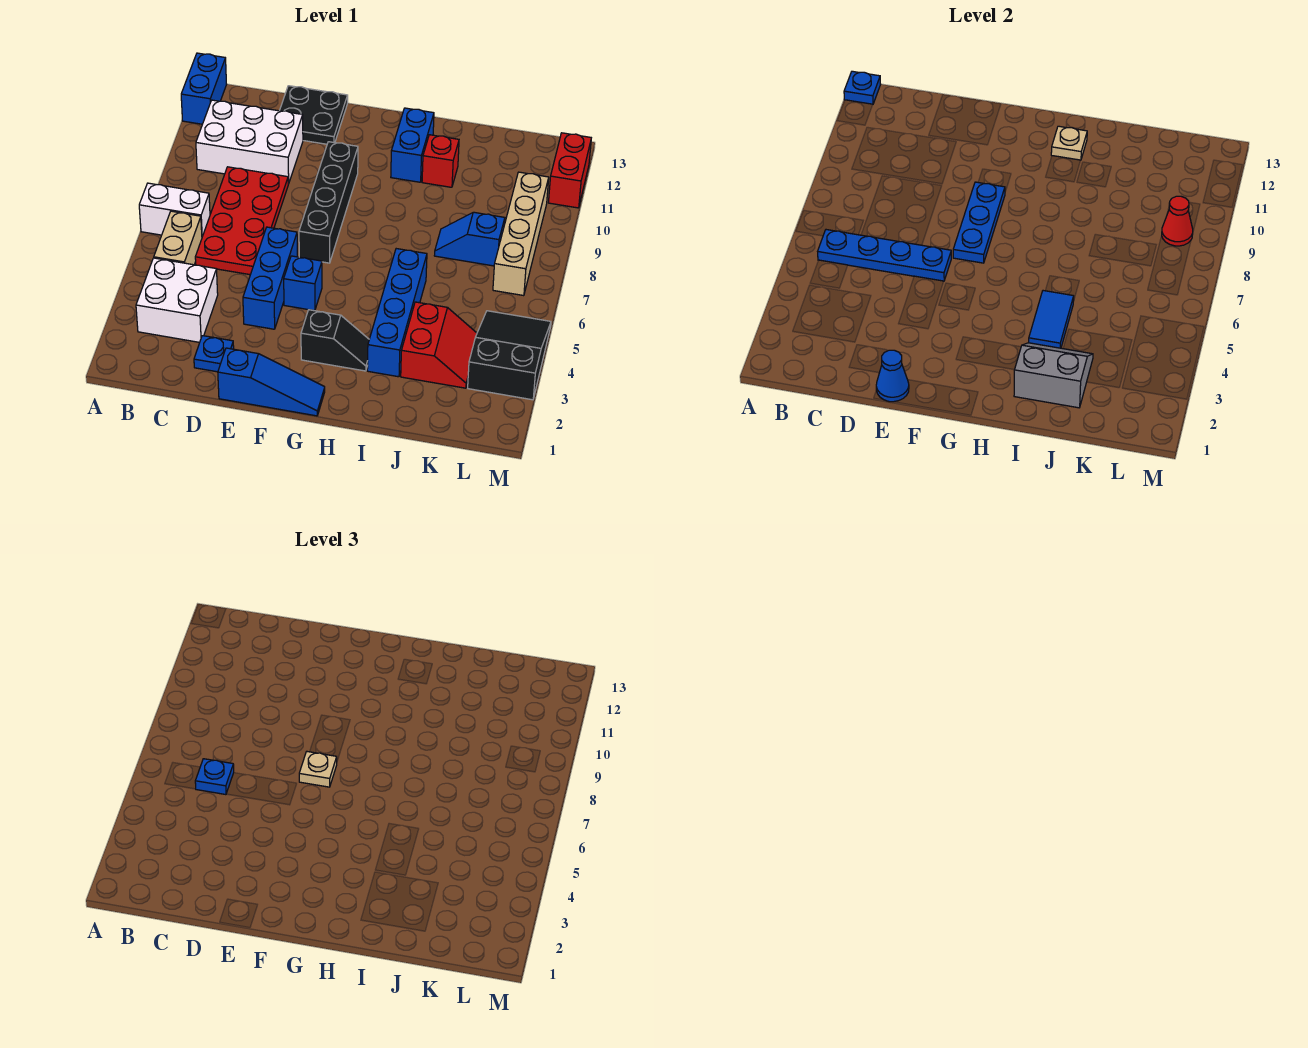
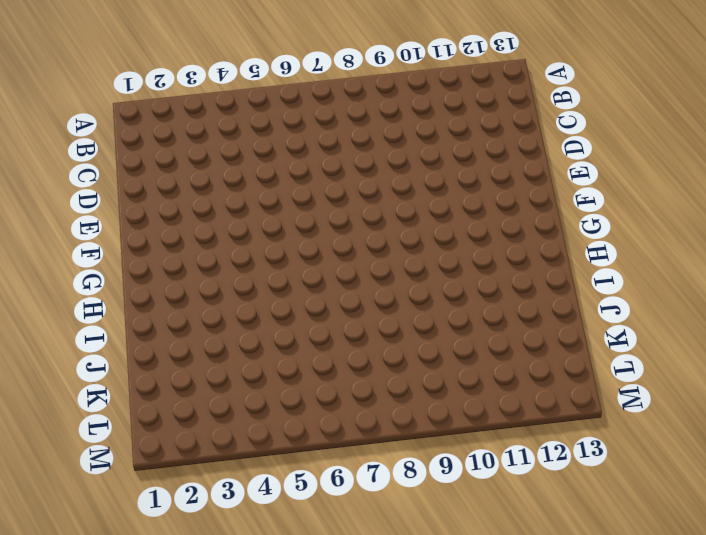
none -> white 1x2 brick [139,183,210,236]
none -> blue 1x2 brick [181,53,226,124]
none -> white 2x2 brick [136,258,218,342]
none -> tan 1x2 brick [154,211,202,265]

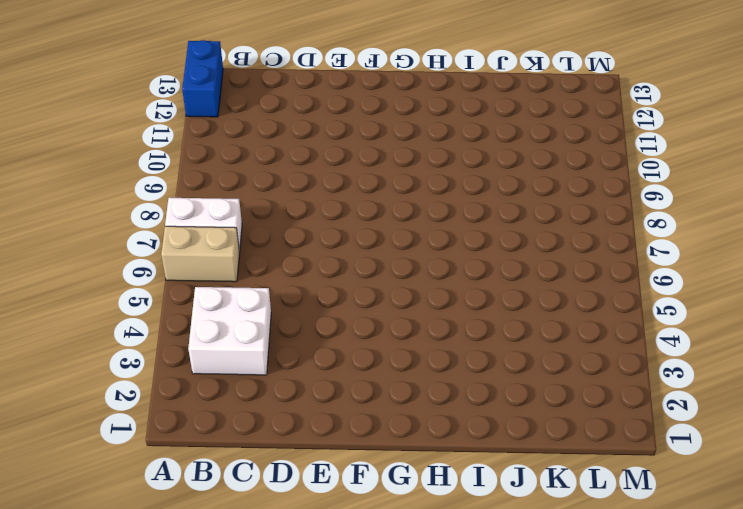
tan 1x2 brick [161,226,240,282] -> tan 1x2 brick turned to [154,211,202,265]
none -> white 2x3 brick [196,100,303,184]
none -> red 2x4 plate [195,167,288,275]
none -> blue 1x1 plate [194,336,234,372]
none -> black 2x2 plate [280,86,348,144]

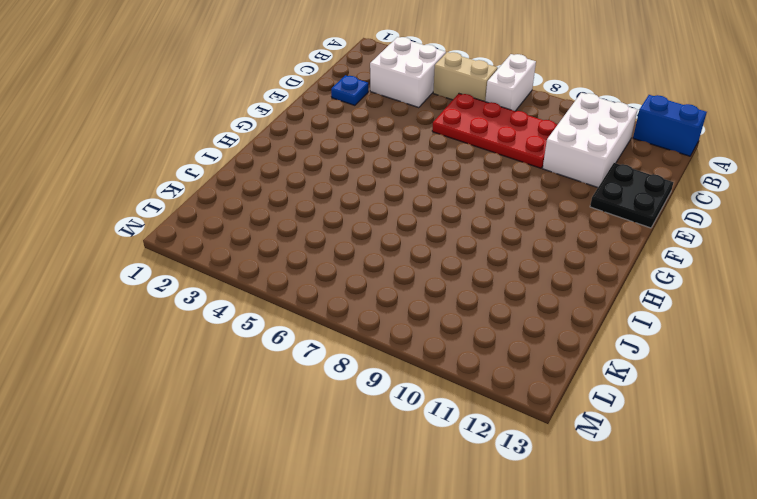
none -> blue 1x3 slope [218,348,325,416]
none -> blue 1x3 brick [243,227,297,329]
none -> blue 1x1 brick [284,256,322,311]
none -> black 1x4 brick [299,142,358,263]

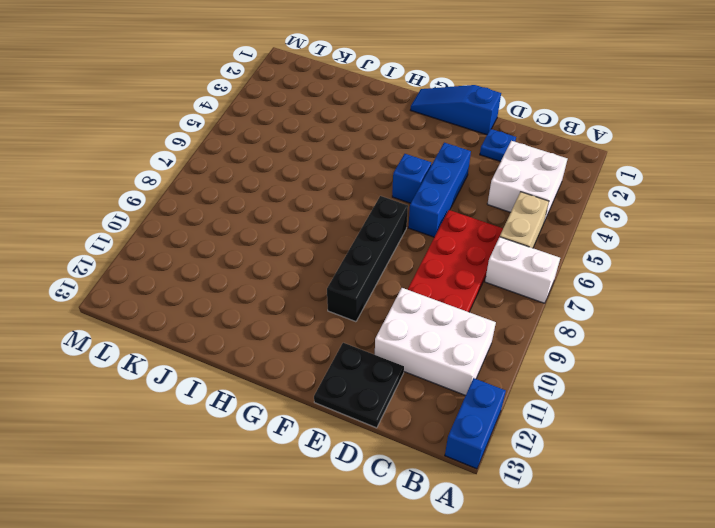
none -> black 1x2 slope [301,310,369,371]
none -> blue 1x2 brick [391,108,434,182]
none -> blue 1x4 brick [367,249,427,377]
none -> red 1x1 brick [422,135,459,187]

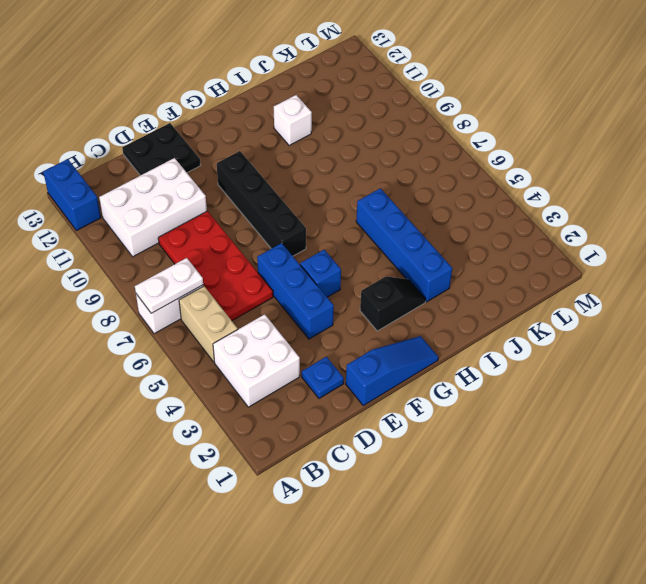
white 1x2 plate [135,258,203,313] -> none
white 1x1 brick [274,95,312,145] -> red 1x1 brick [422,135,459,187]
none -> blue 1x2 brick [391,108,434,182]
none -> red 2x2 slope [401,302,477,388]
none -> blue 1x2 slope [434,212,505,266]
none -> black 2x3 slope [468,311,551,400]

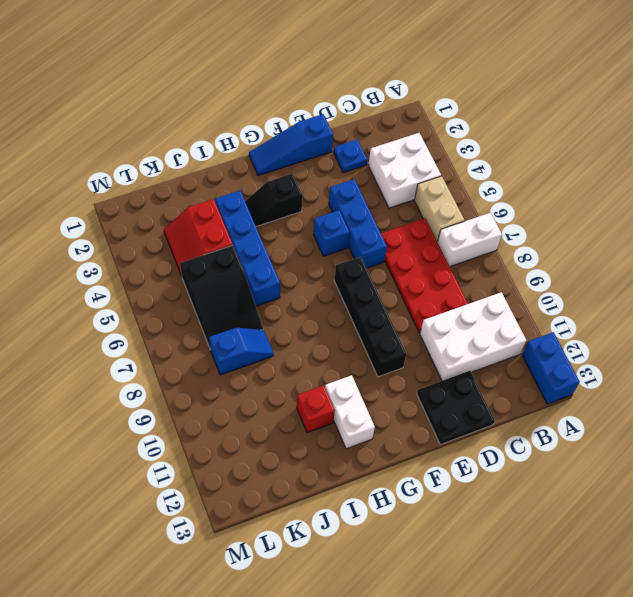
white 1x2 brick [325,375,375,449] -> blue 1x2 brick [391,108,434,182]
black 2x3 slope [180,245,263,350] -> black 2x3 slope moved to [468,311,551,400]
none -> tan 1x4 brick [493,172,549,296]
none -> red 1x2 brick [548,133,591,208]
none -> blue 1x1 plate [844,71,880,104]
none -> blue 1x4 plate [818,230,951,281]

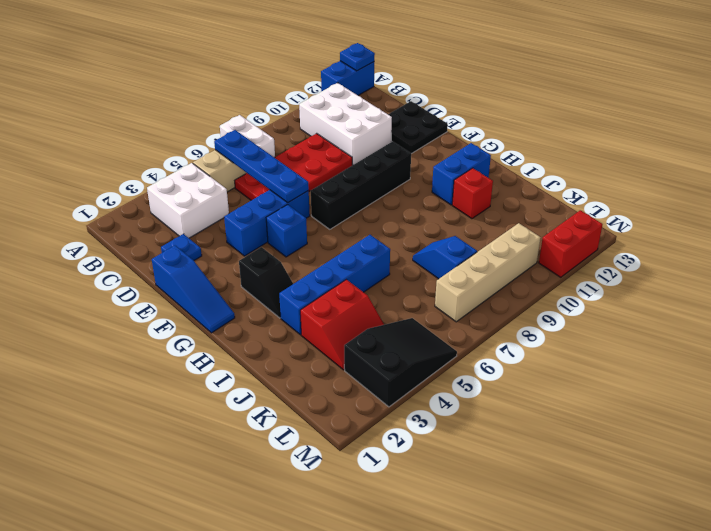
none -> blue 1x1 cone [876,350,909,402]
none -> blue 1x3 plate [953,182,1005,263]
none -> tan 1x1 plate [1051,126,1087,160]
none -> grey 2x2 slope [1014,343,1093,408]

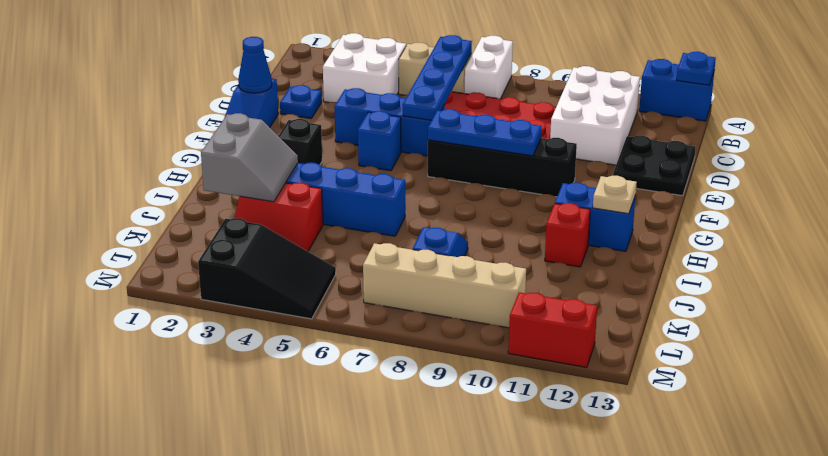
none -> blue 1x2 tile [1029,291,1074,348]
none -> red 1x1 cone [1162,196,1193,246]
none -> blue 1x1 plate [195,759,234,795]
none -> tan 1x1 plate [299,752,337,787]

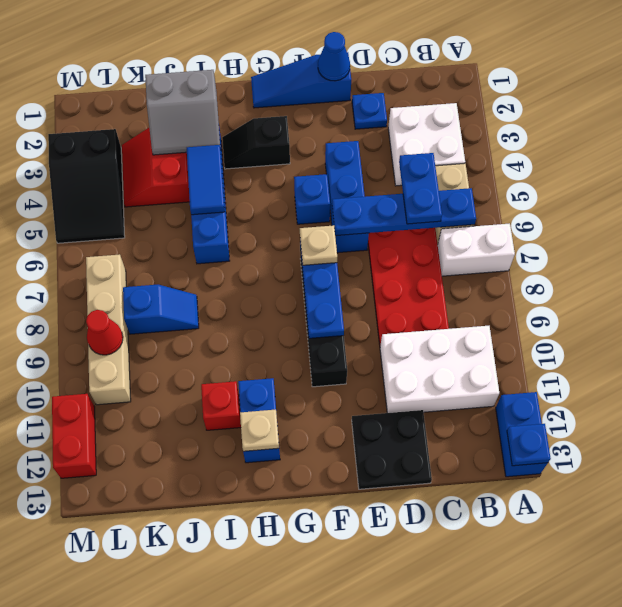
blue 1x2 plate [399,153,442,224] -> blue 1x1 plate [195,759,234,795]

